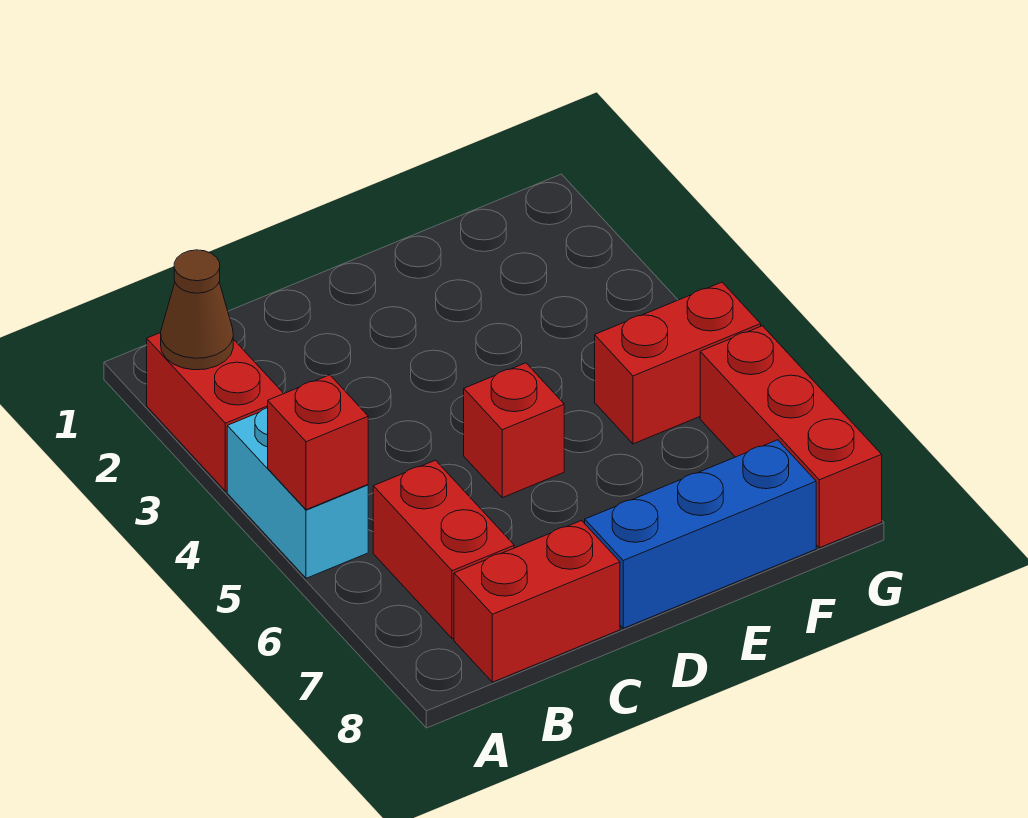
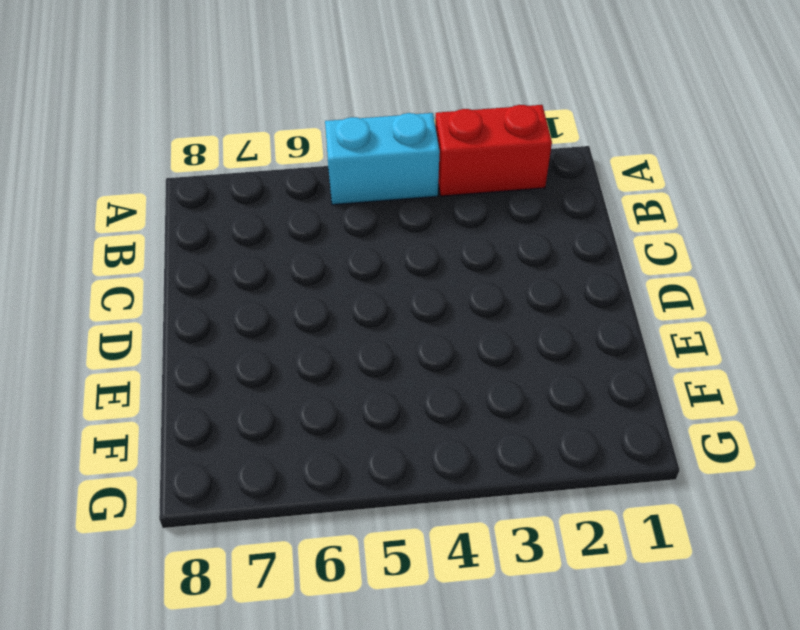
none -> red 1x2 brick [373,460,514,639]
none -> red 1x2 brick [454,521,620,682]

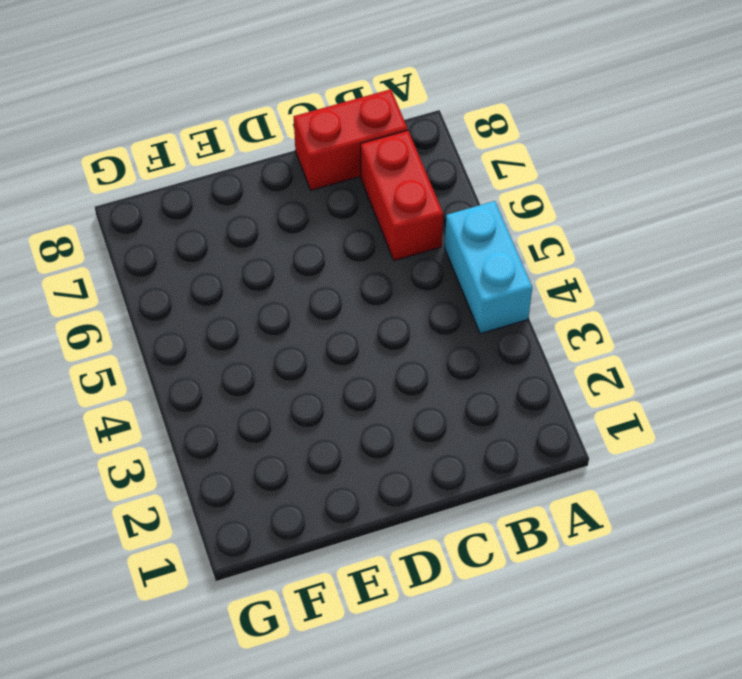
none -> red 1x2 brick [147,333,284,491]
none -> red 1x1 brick [464,363,564,498]

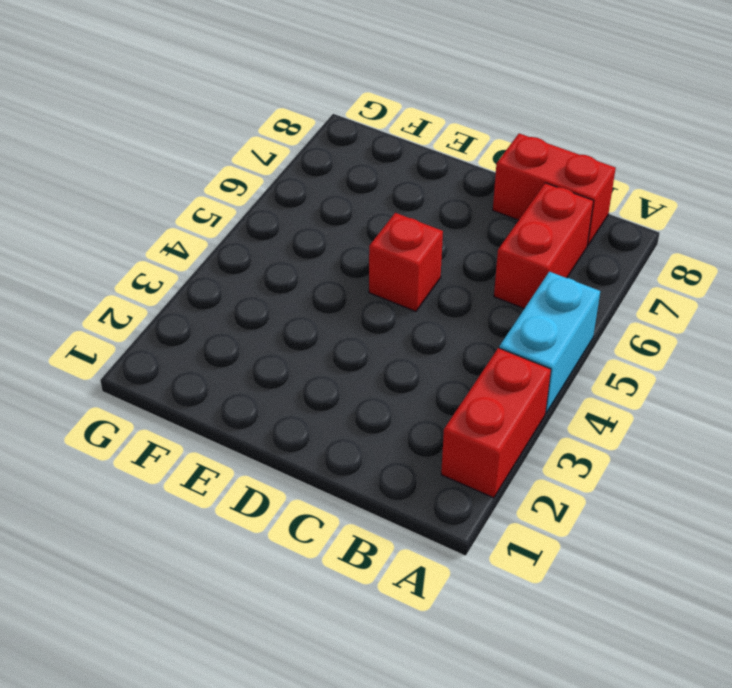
none -> blue 1x3 brick [585,440,816,628]
none -> red 1x2 brick [595,282,761,444]

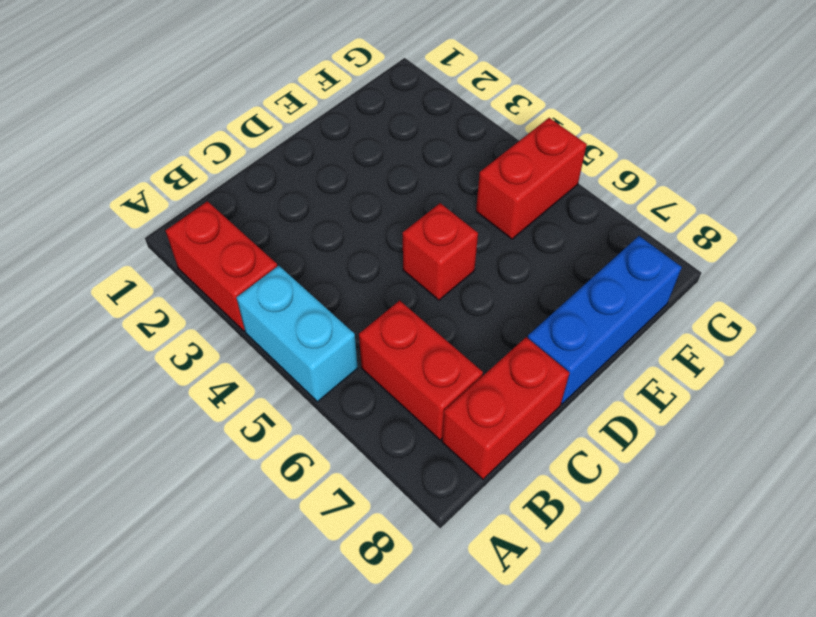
none -> red 1x3 brick [700,326,882,548]
none -> brown 1x1 cone [161,250,233,370]

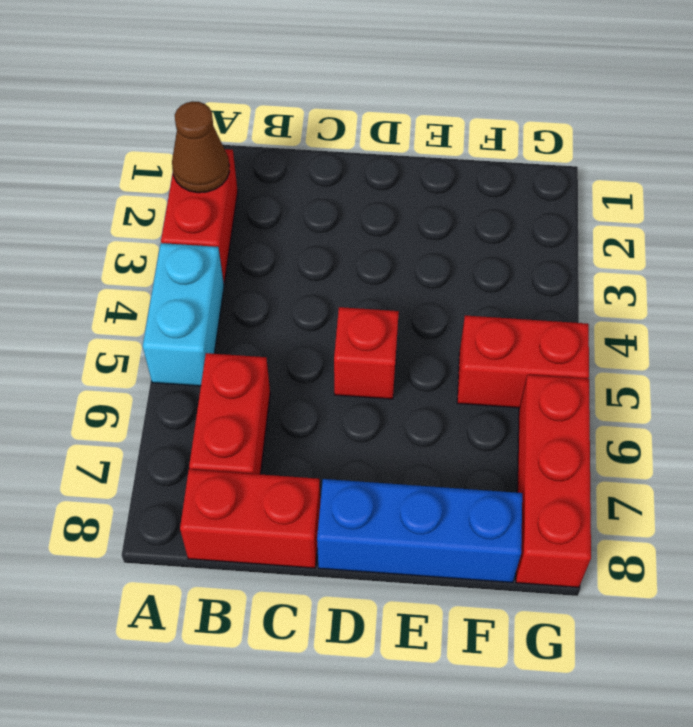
none -> red 1x1 brick [268,375,368,510]

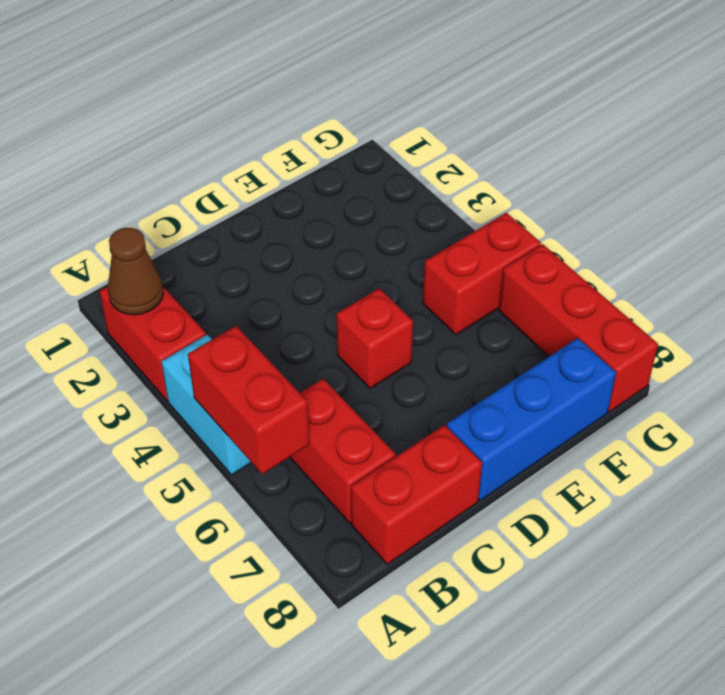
red 1x2 brick [188,326,309,474] -> red 1x1 brick [268,375,368,510]

